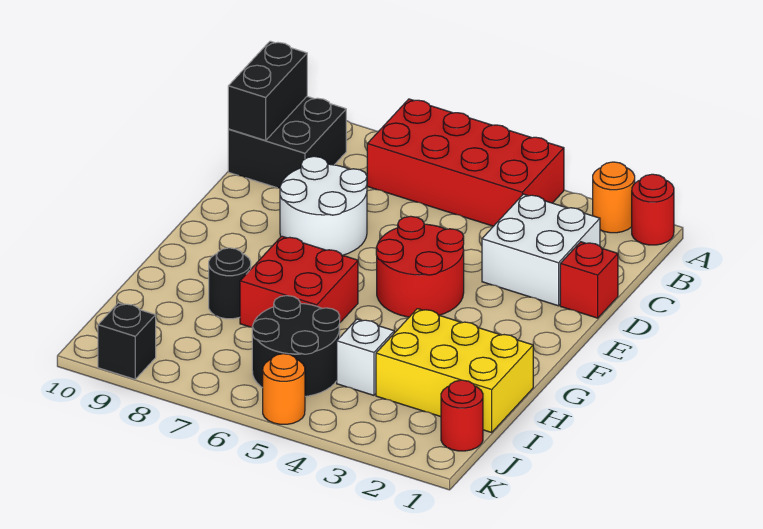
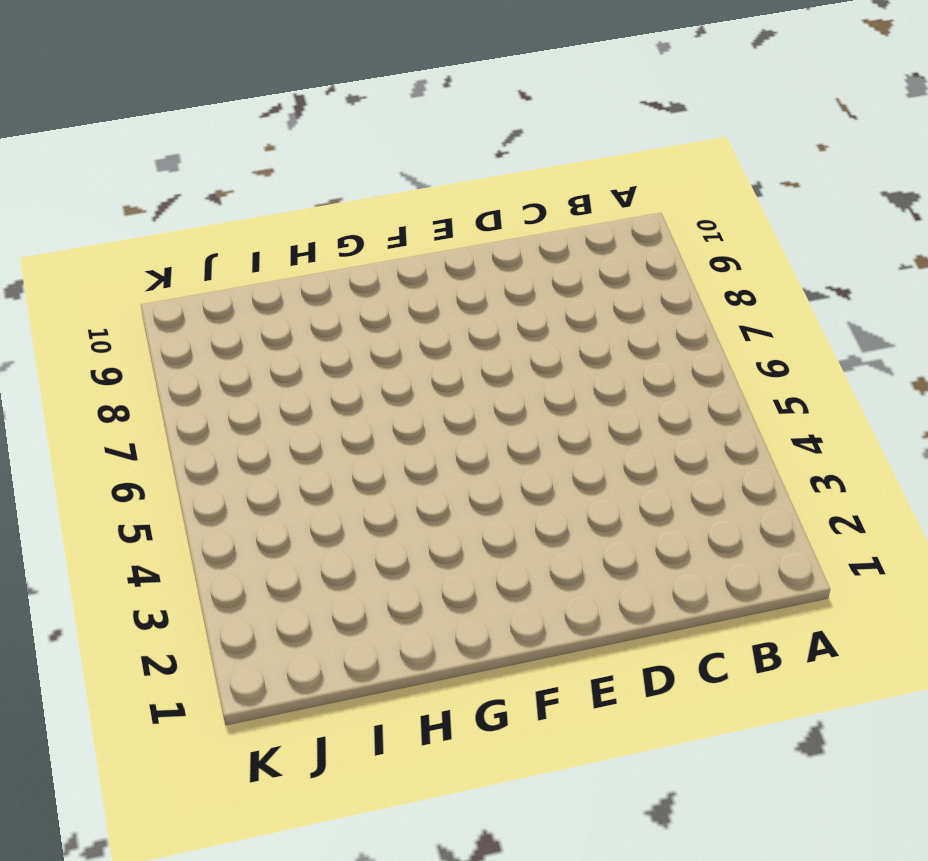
none -> red 1x1 round brick [632,174,674,245]
none -> orange 1x1 round brick [593,162,635,233]
none -> red 2x4 brick [367,99,564,226]

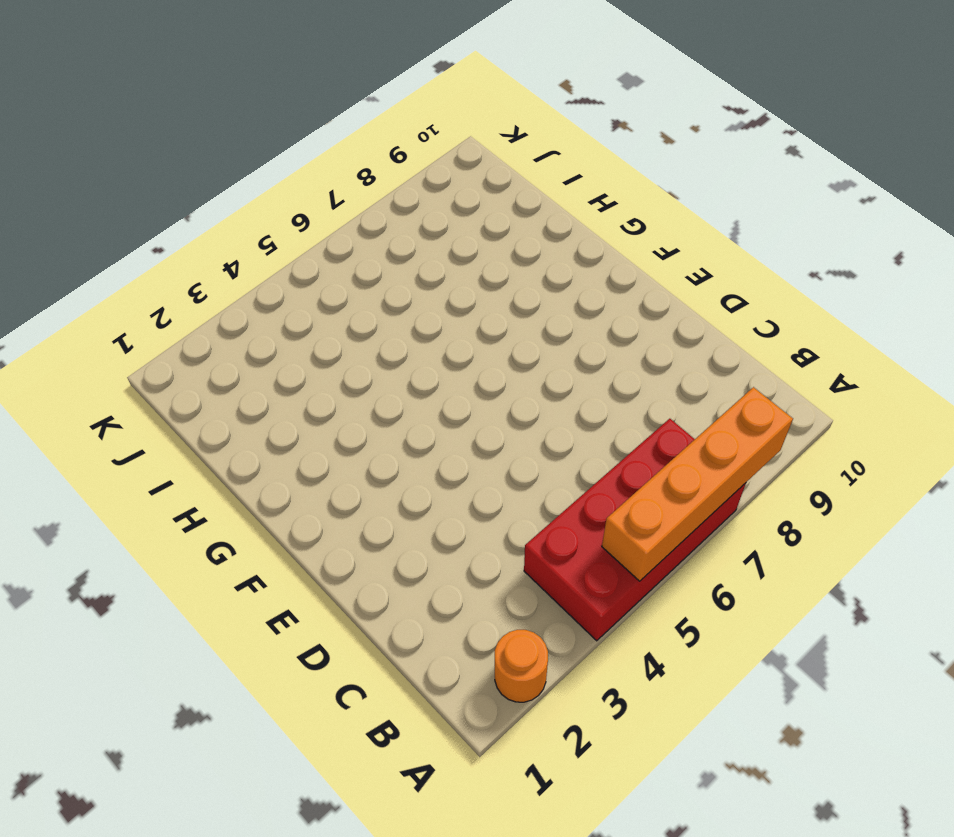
orange 1x4 brick [602,387,793,581] -> none
none -> red 1x1 round brick [632,174,674,245]
none -> black 2x2 brick [228,97,346,188]
none -> white 2x2 brick [482,194,600,306]

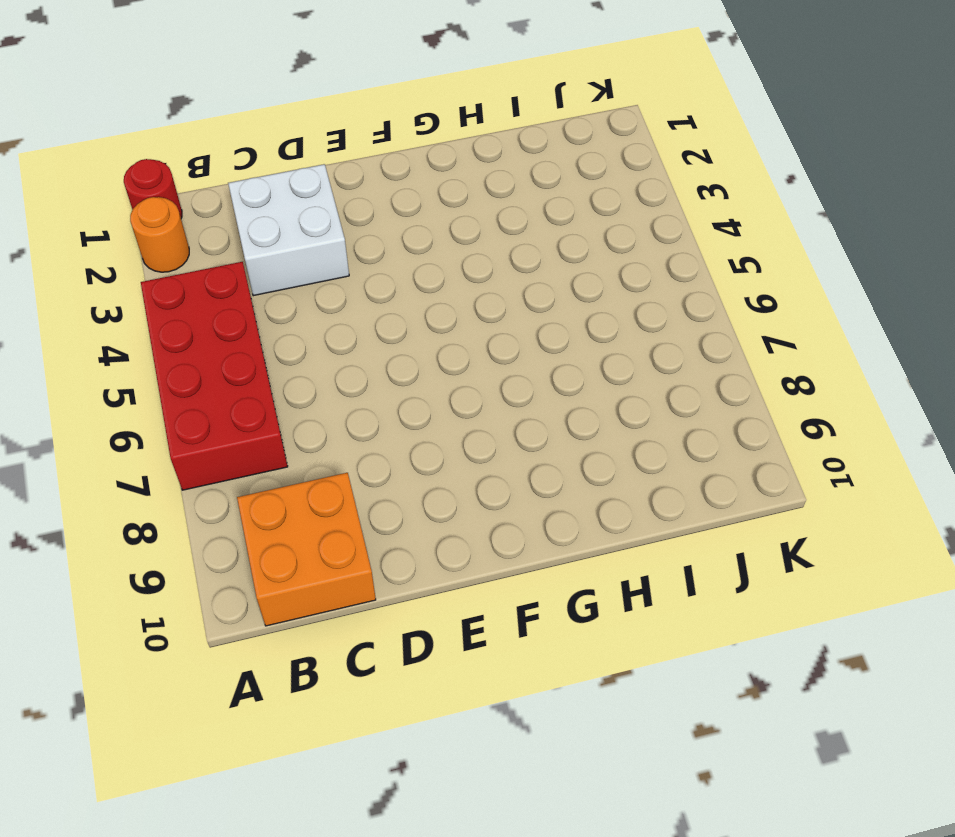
orange 2x2 brick [237,473,376,626] -> black 2x2 brick [228,97,346,188]
none -> red 1x1 brick [560,242,618,318]
none -> white 2x2 round brick [280,156,367,255]
none -> red 2x2 round brick [376,216,464,317]

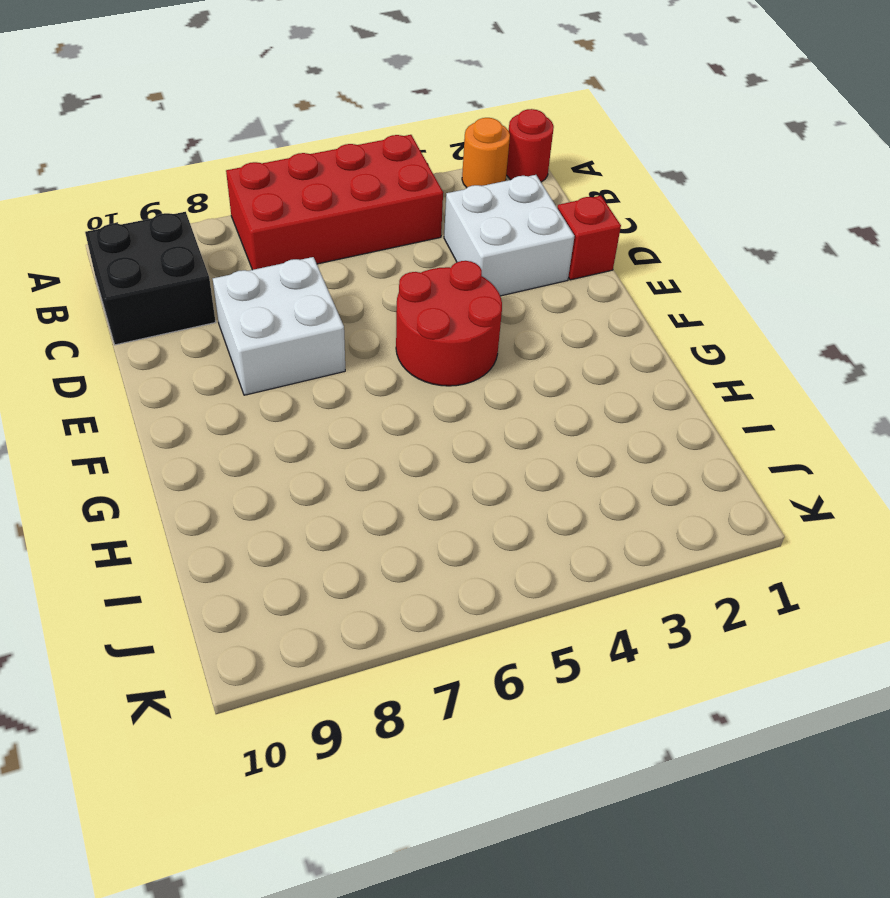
white 2x2 brick [213,257,345,395] -> white 2x2 round brick [280,156,367,255]
none -> red 2x2 brick [240,236,358,327]
none -> yellow 2x3 brick [376,309,533,432]
none -> black 1x1 round brick [209,248,251,319]

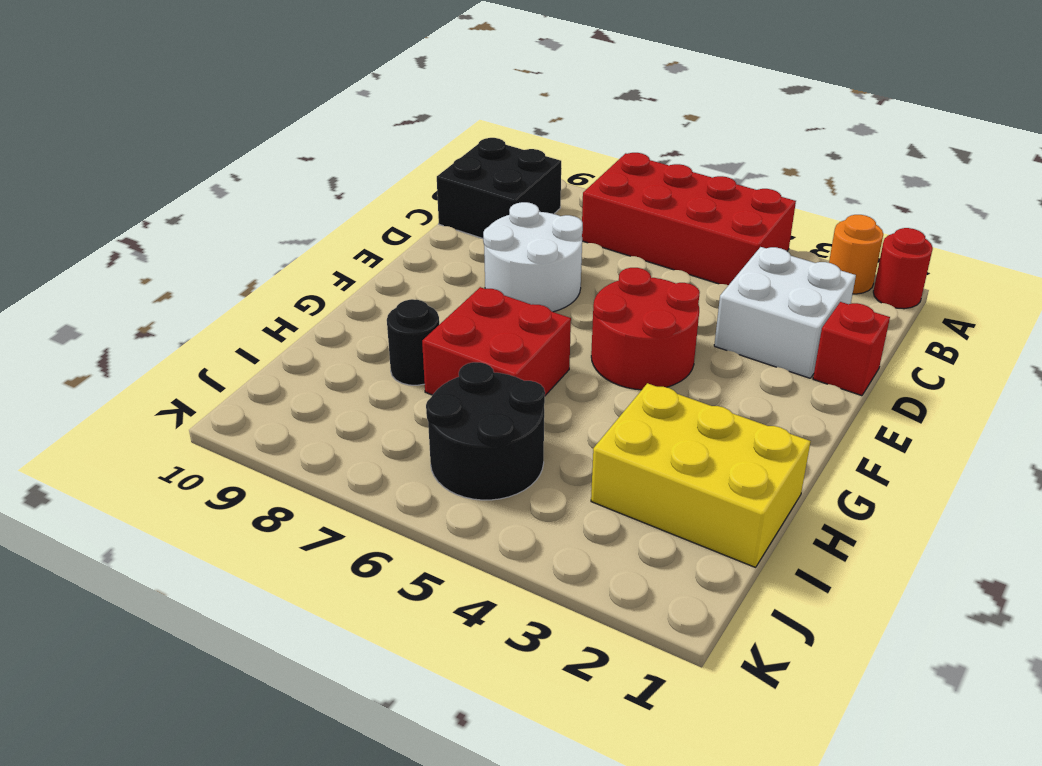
none -> white 1x1 brick [337,319,394,395]
none -> red 1x1 round brick [441,380,483,451]
none -> orange 1x1 round brick [263,354,305,424]

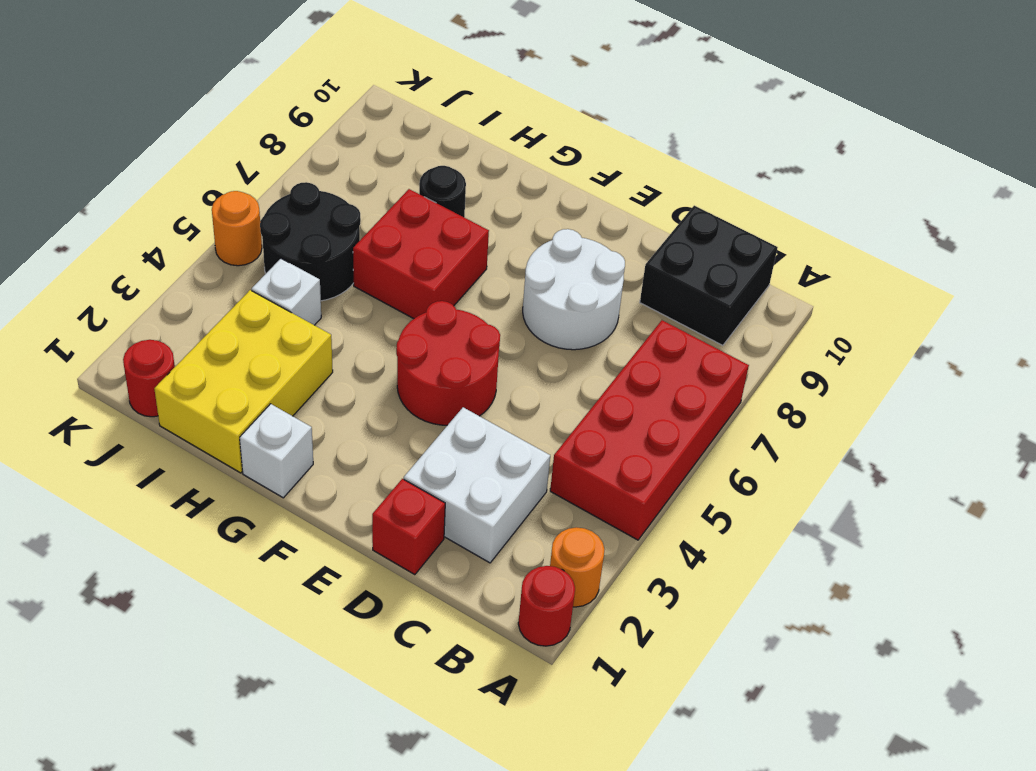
white 1x1 brick [240,404,313,498] -> none
none -> black 1x1 brick [98,303,156,379]
none -> black 1x2 brick [228,41,307,140]

